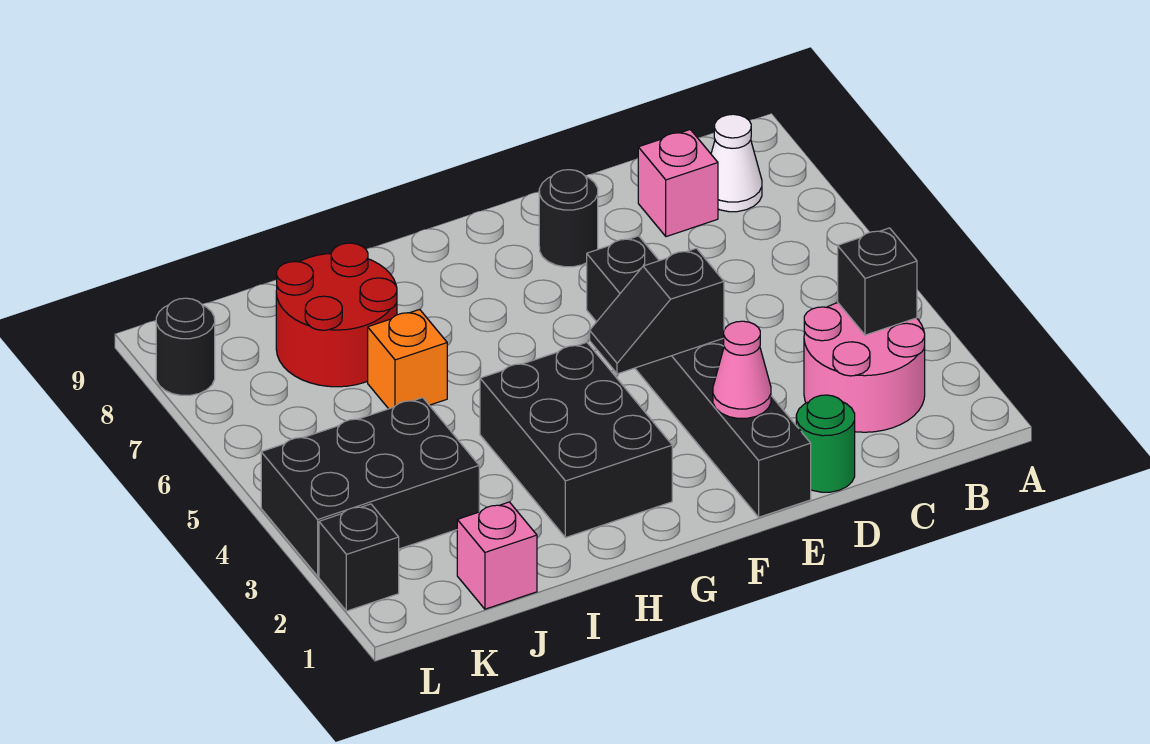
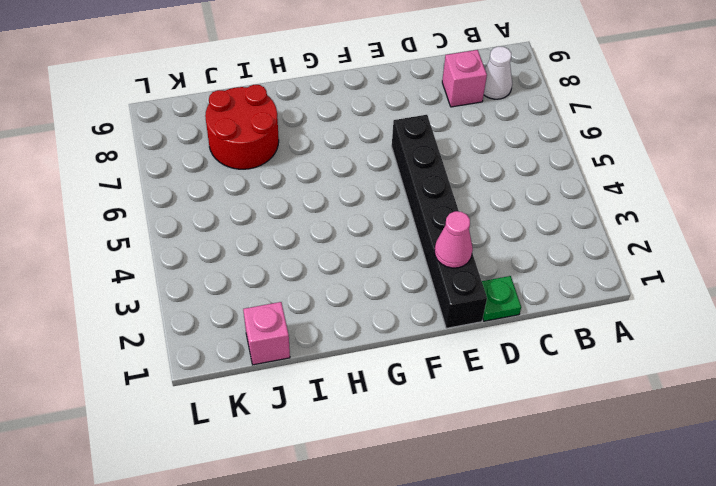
green 1x1 plate [482,276,521,321] -> green 1x1 round brick [796,395,855,492]
none -> pink 2x2 round brick [804,303,925,432]
none -> black 1x1 round brick [539,170,598,267]
none -> black 2x3 brick [480,342,672,538]

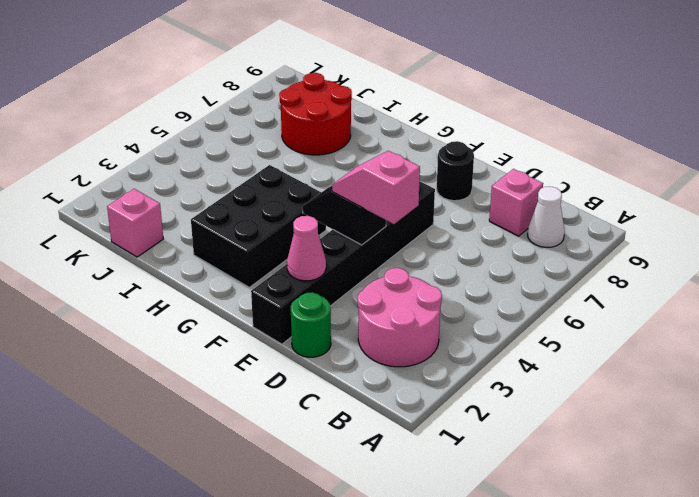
pink 1x2 slope [332,151,420,224] -> none
none -> orange 1x1 brick [368,309,447,409]
none -> black 2x3 brick [261,398,479,576]
none -> black 1x1 brick [319,504,399,611]

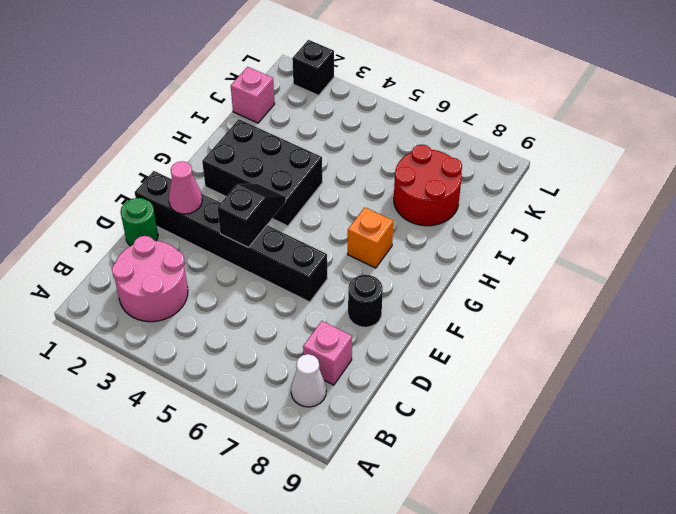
orange 1x1 brick [348,207,393,268] -> orange 1x1 brick moved to [368,309,447,409]
none -> black 2x3 brick [261,398,479,576]
none -> black 1x1 round brick [156,298,215,395]
none -> black 1x1 brick [838,228,917,335]

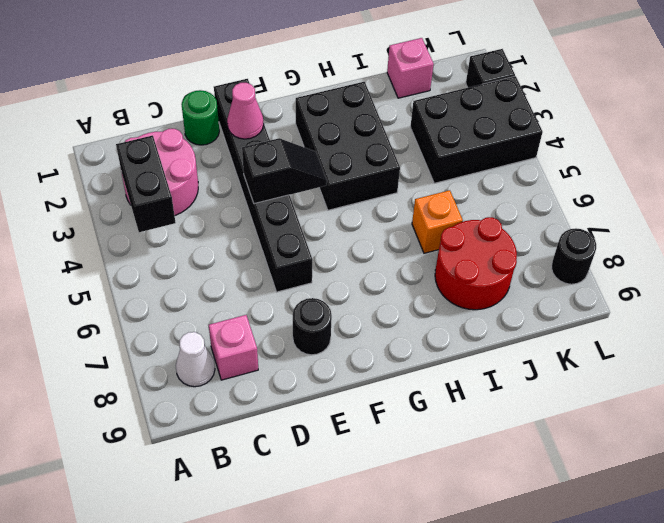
black 1x2 brick [116,135,176,232] -> black 1x1 brick [838,228,917,335]

